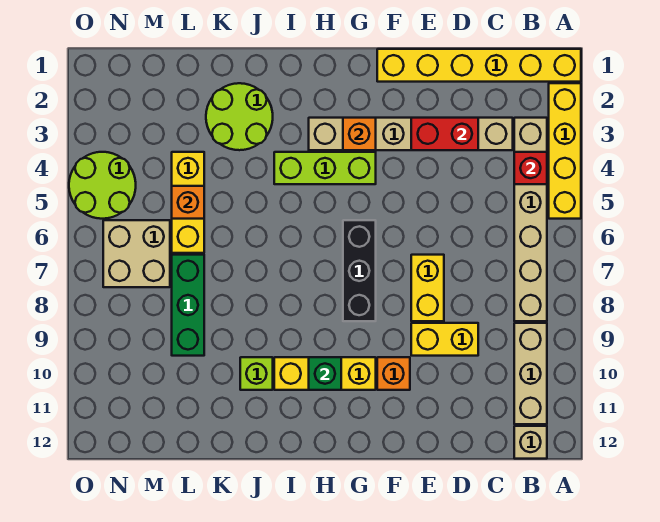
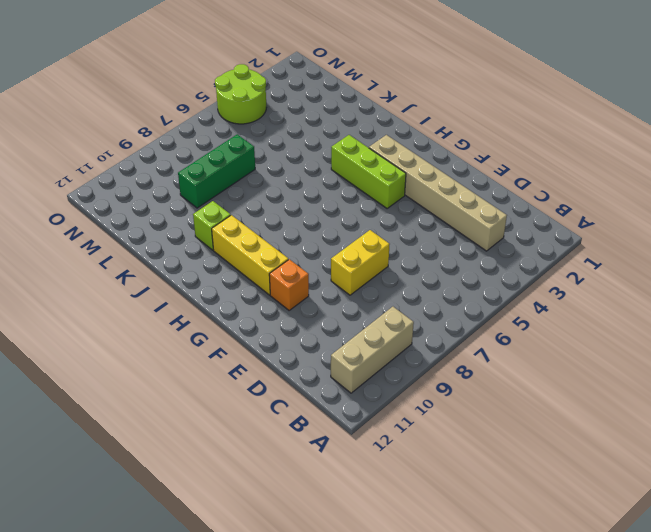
none -> yellow 1x6 brick [377,49,581,82]
none -> yellow 1x4 brick [549,83,581,219]
none -> tan 1x6 brick [514,118,547,321]

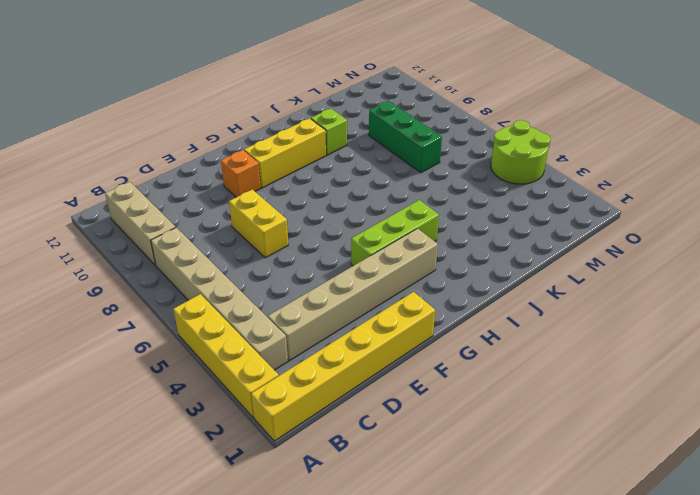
none -> tan 1x1 brick [514,426,547,459]
none -> yellow 1x2 brick [411,323,478,356]
none -> black 1x3 brick [343,220,376,321]

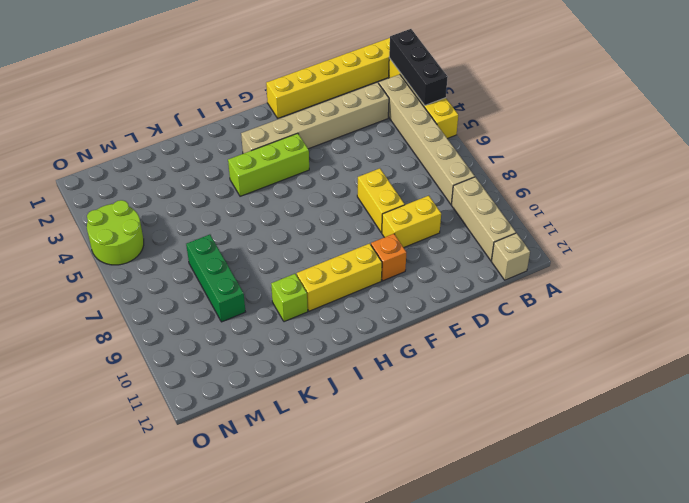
black 1x3 brick [389,29,448,105] -> black 1x3 brick moved to [343,220,376,321]
none -> lime 2x2 round brick [206,83,273,150]
none -> yellow 1x3 brick [172,152,204,253]
none -> tan 2x2 brick [103,220,170,287]

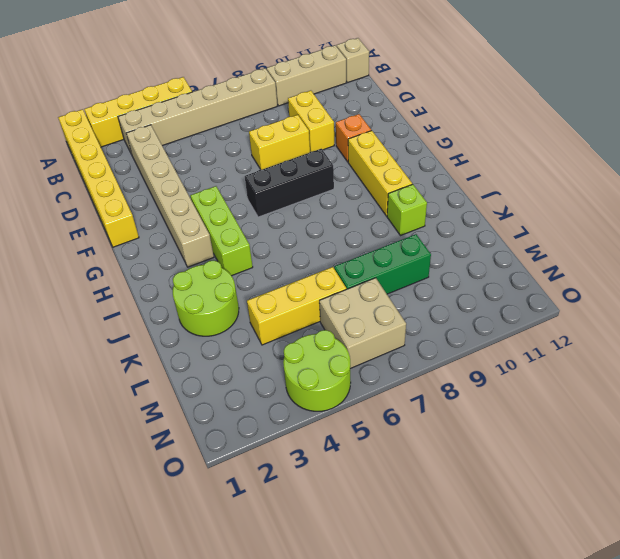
none -> red 1x1 brick [514,152,547,184]
none -> red 1x2 brick [411,118,478,150]
none -> orange 1x1 brick [343,118,376,150]

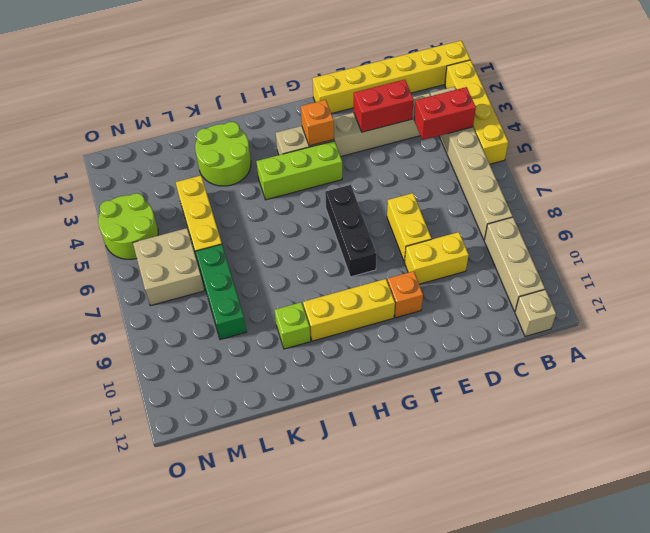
red 1x2 brick [414,87,476,140] -> red 1x1 brick [514,152,547,184]
none -> green 1x1 brick [309,357,341,390]
none -> orange 1x1 brick [172,186,204,219]

